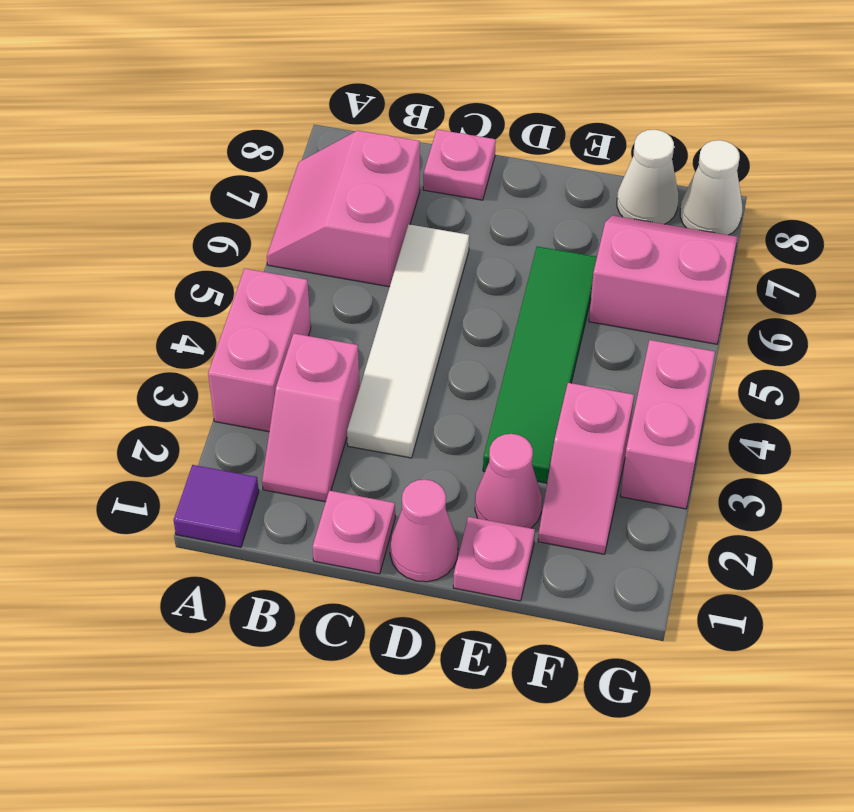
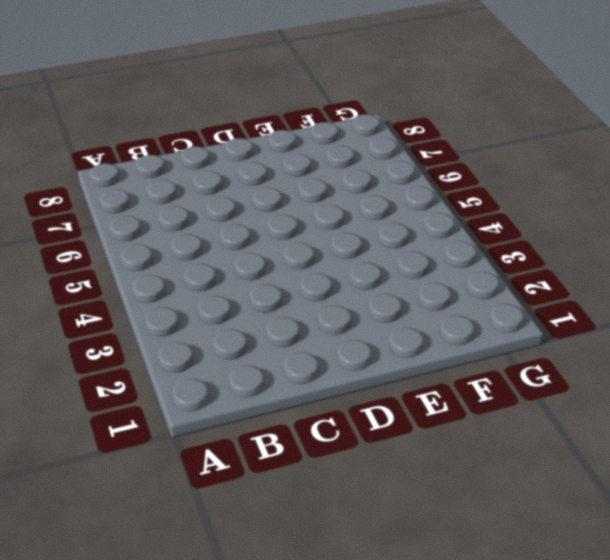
none -> purple 1x1 tile [174,465,259,547]
none -> pink 1x2 brick [208,269,311,432]
none -> pink 2x2 slope [267,131,420,287]

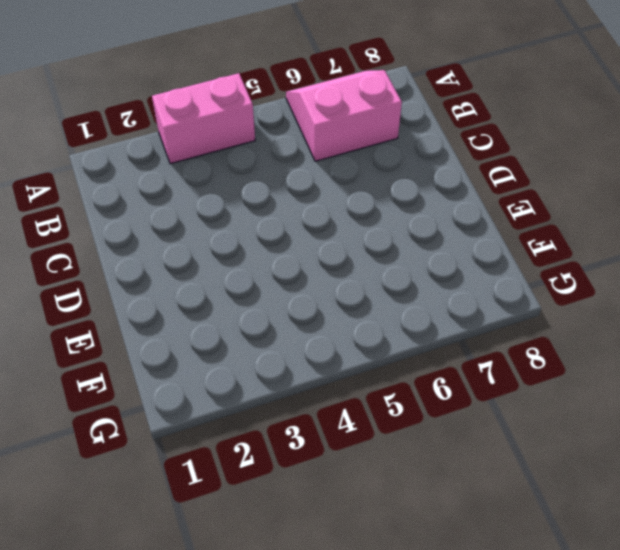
none -> purple 1x1 tile [174,465,259,547]
none -> pink 1x2 slope [262,334,360,502]
none -> pink 1x1 plate [313,491,395,574]

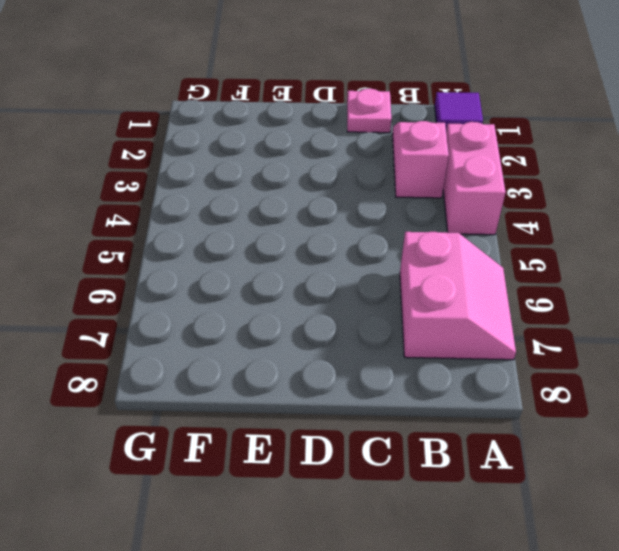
none -> white 1x4 tile [347,224,469,458]
none -> pink 1x1 plate [423,130,496,200]
none -> pink 1x1 cone [390,479,458,582]

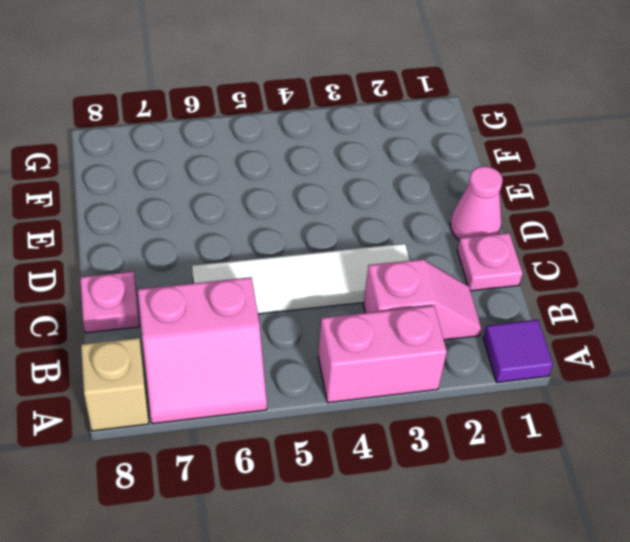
tan 1x1 brick [81,338,149,431] -> none
none -> pink 1x1 plate [453,517,535,601]
none -> pink 1x1 cone [475,434,542,528]
none -> green 1x4 tile [483,247,597,483]

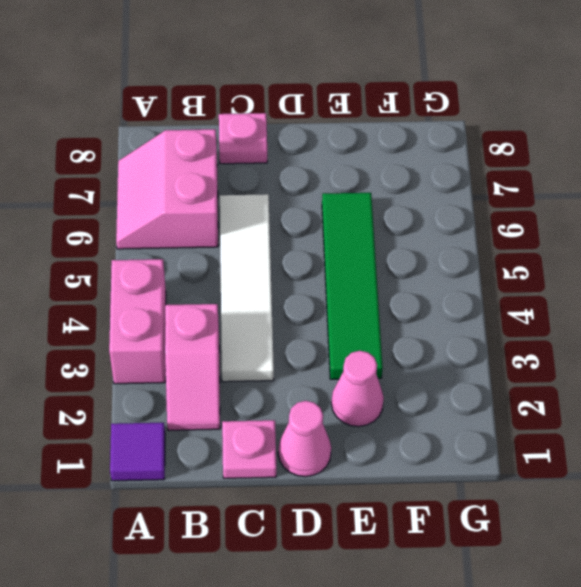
none -> pink 1x1 plate [453,517,535,601]
none -> pink 1x2 slope [538,383,634,554]
none -> pink 2x2 slope [589,215,737,344]

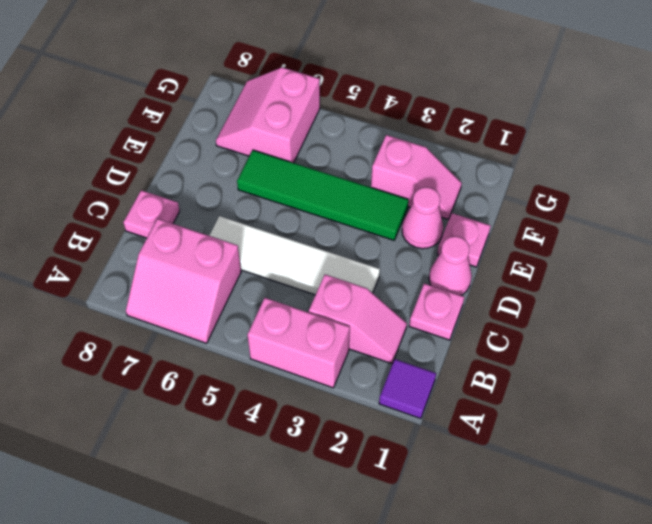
none -> white 1x1 cone [617,130,678,224]
none -> pink 1x2 brick [620,340,715,509]
none -> white 1x1 cone [680,140,742,235]

